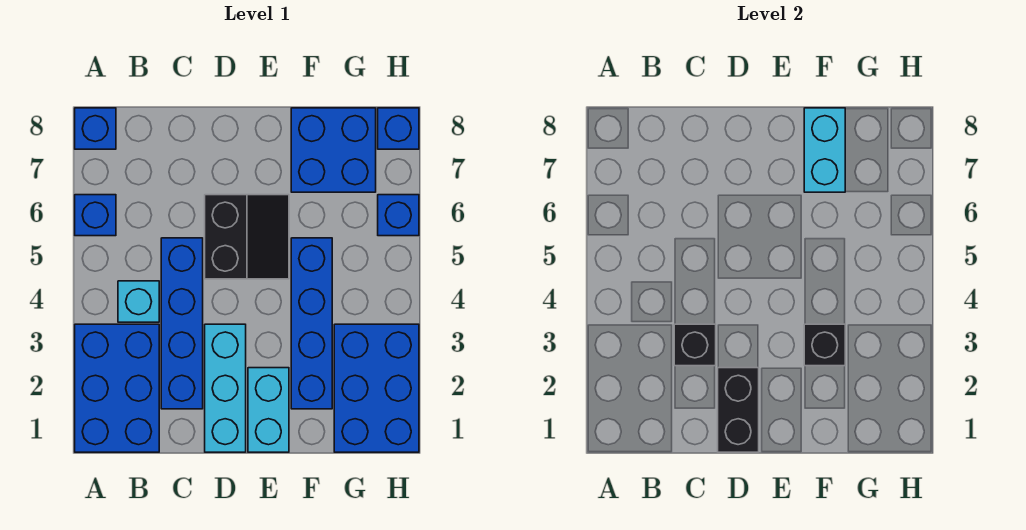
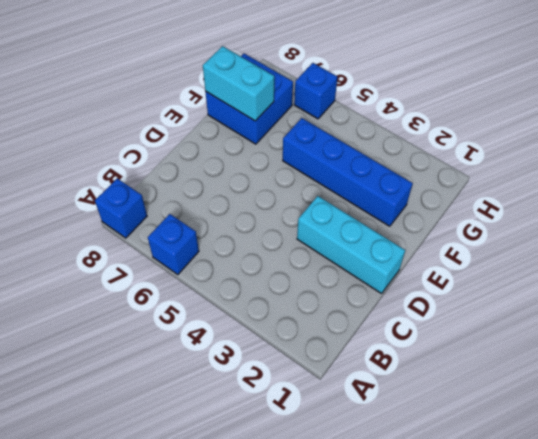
none -> blue 2x3 brick [75,324,159,452]
none -> cyan 1x1 brick [118,281,159,322]
none -> blue 1x4 brick [161,238,203,409]

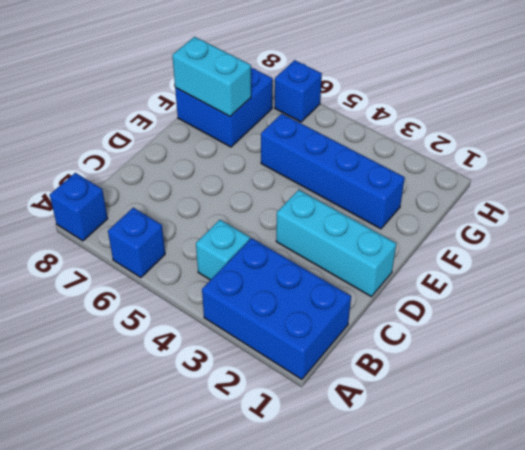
none -> blue 1x4 brick [161,238,203,409]
none -> black 2x2 slope [205,195,289,279]
none -> cyan 1x2 brick [248,368,289,452]

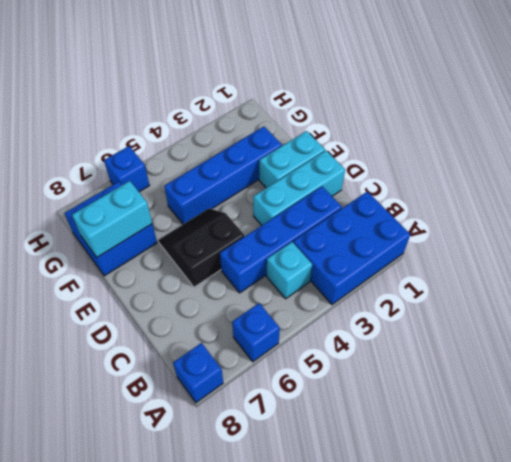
none -> blue 2x3 brick [334,324,419,452]
none -> blue 1x1 brick [378,108,419,149]
none -> black 1x1 brick [674,324,716,366]

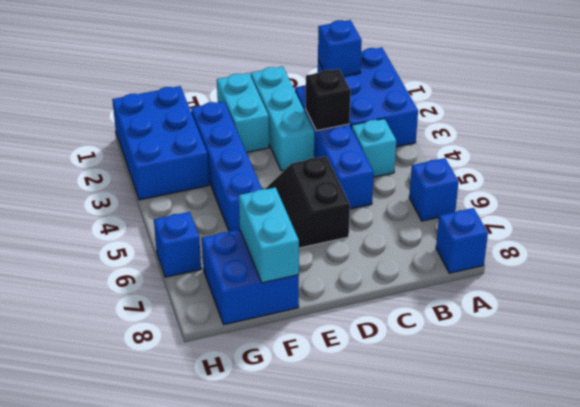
blue 1x1 brick [318,20,362,76] -> blue 1x1 brick moved to [378,108,419,149]
none -> black 1x2 brick [718,368,759,452]
none -> black 1x1 brick [804,324,845,366]

